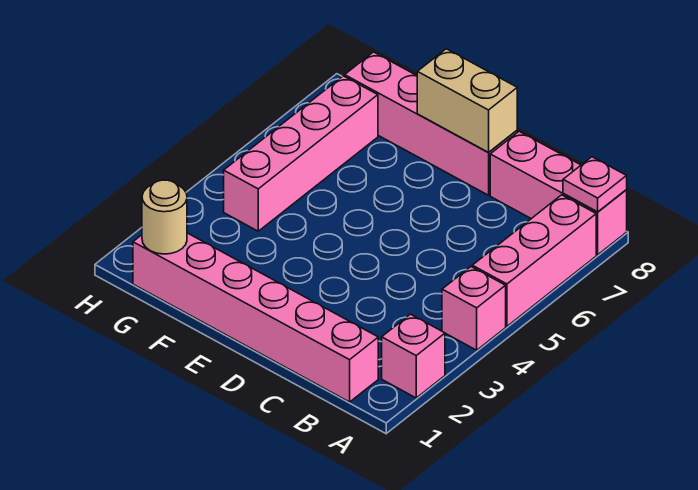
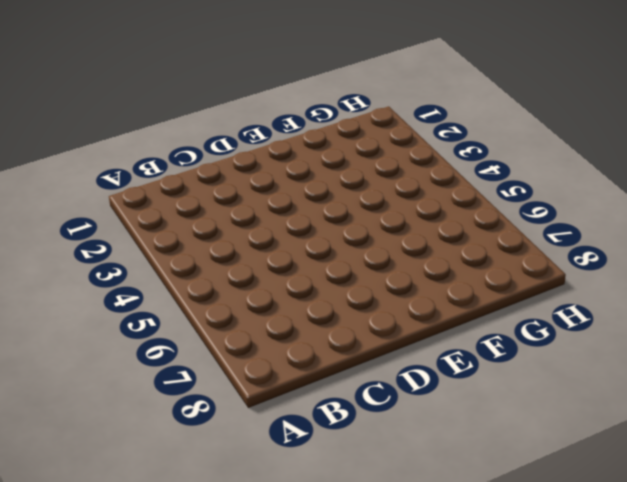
none -> pink 1x1 brick [382,314,445,398]
none -> pink 1x1 brick [442,267,506,350]

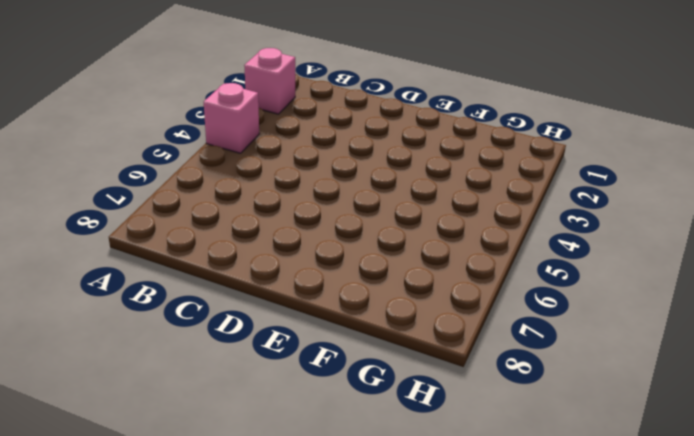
none -> pink 1x3 brick [472,195,596,326]
none -> pink 1x3 brick [490,131,627,255]

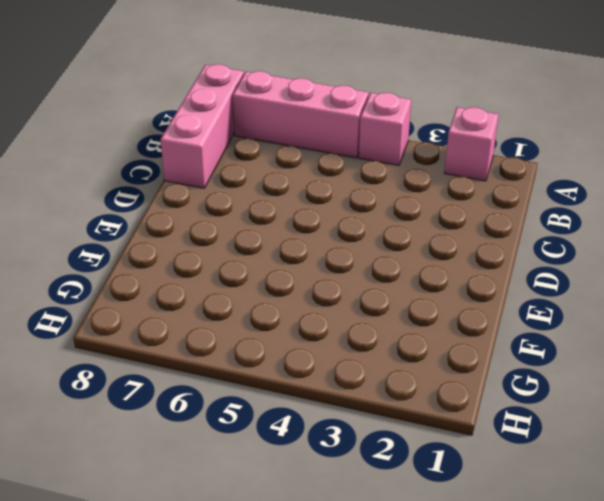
none -> pink 1x6 brick [133,233,378,402]
none -> pink 1x4 brick [345,52,517,195]

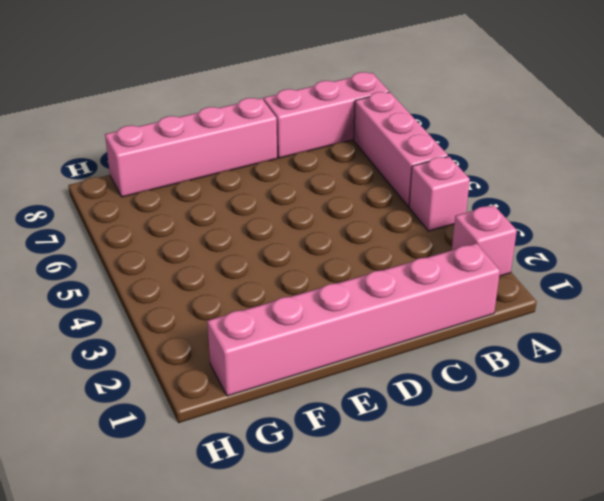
none -> pink 1x4 brick [224,76,378,231]
none -> pink 1x1 plate [563,157,627,212]

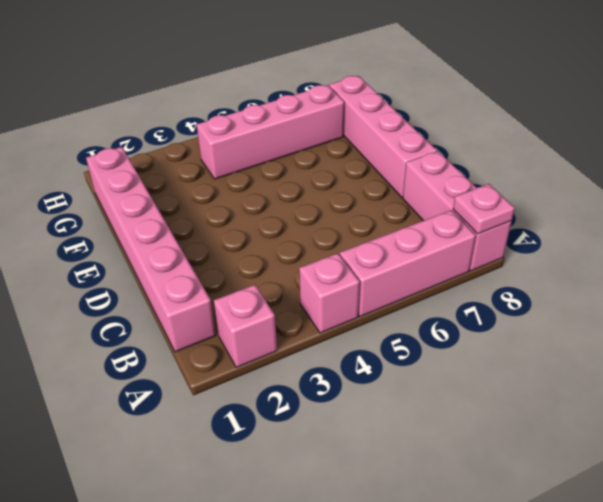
none -> tan 1x2 brick [417,49,517,153]
none -> tan 1x1 round brick [142,180,187,254]

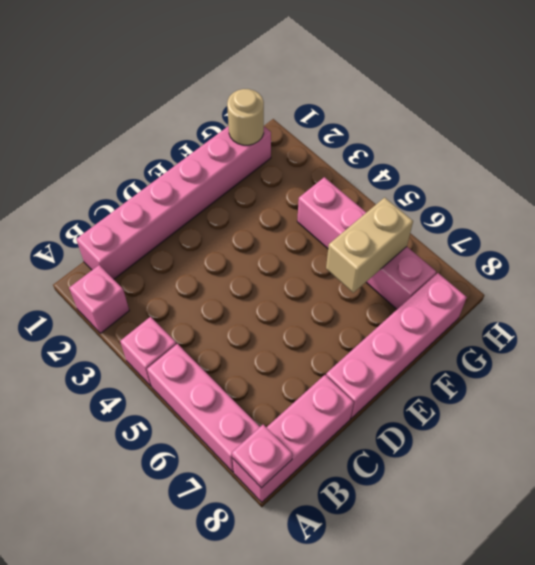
tan 1x2 brick [326,198,413,293] -> tan 1x2 brick moved to [417,49,517,153]

